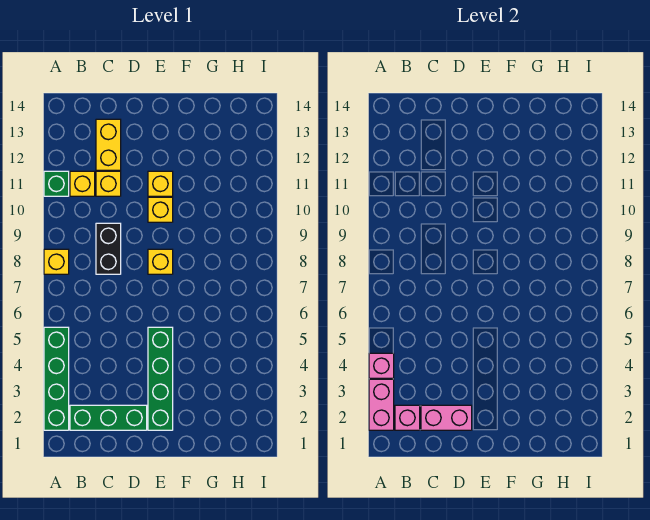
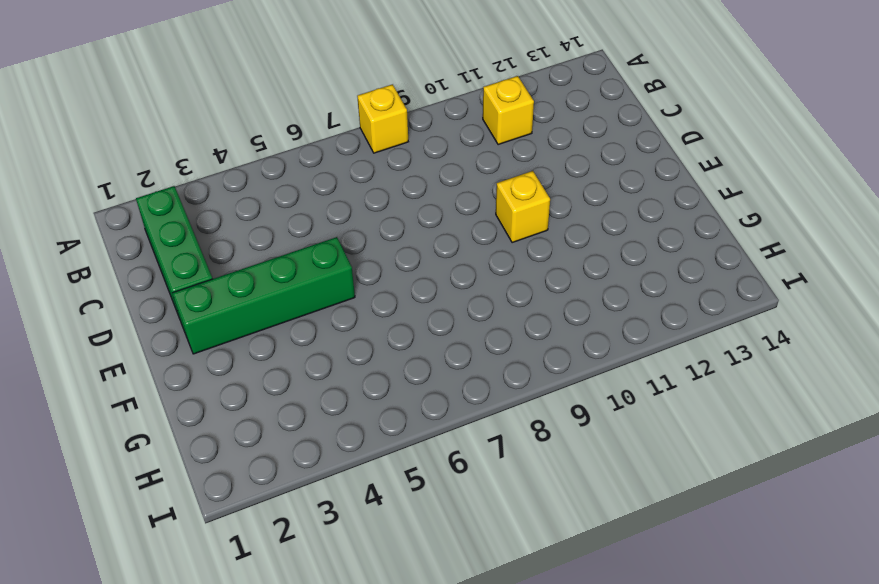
none -> green 1x4 brick [44,327,69,430]
none -> green 1x1 brick [44,171,69,196]
none -> black 1x2 brick [96,223,121,274]

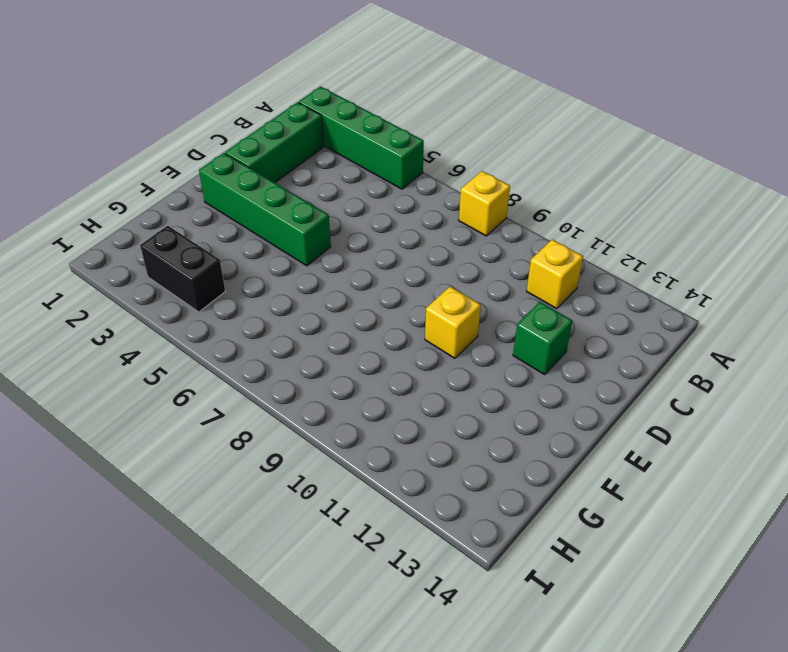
green 1x1 brick [513,302,572,375] -> green 1x1 brick moved to [44,171,69,196]
black 1x2 brick [140,226,225,312] -> black 1x2 brick moved to [96,223,121,274]
none -> yellow 1x1 brick [96,171,121,196]
none -> yellow 1x2 brick [96,119,121,170]
none -> yellow 1x1 brick [148,249,173,274]

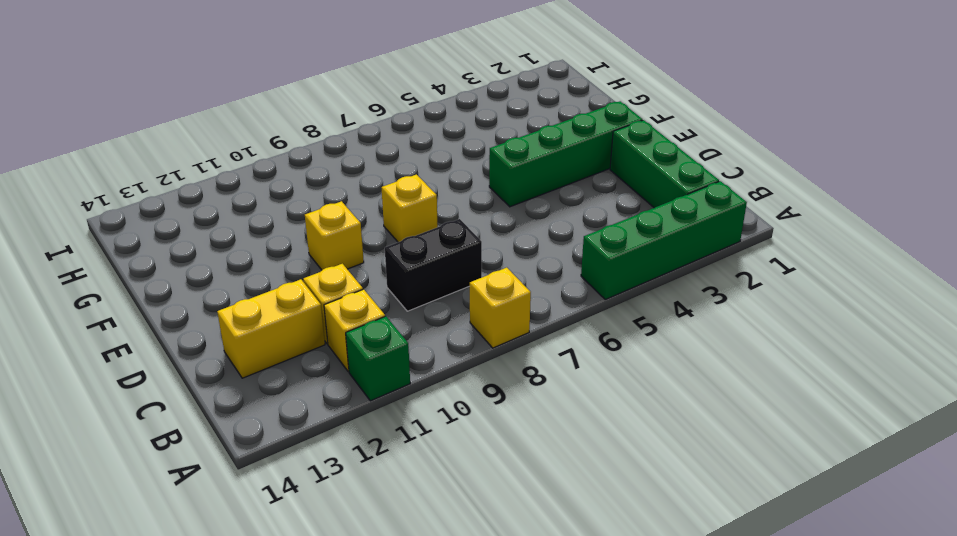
none -> yellow 1x1 brick [148,171,173,196]
none -> pink 1x2 brick [369,379,394,430]
none -> pink 1x1 brick [369,353,394,378]

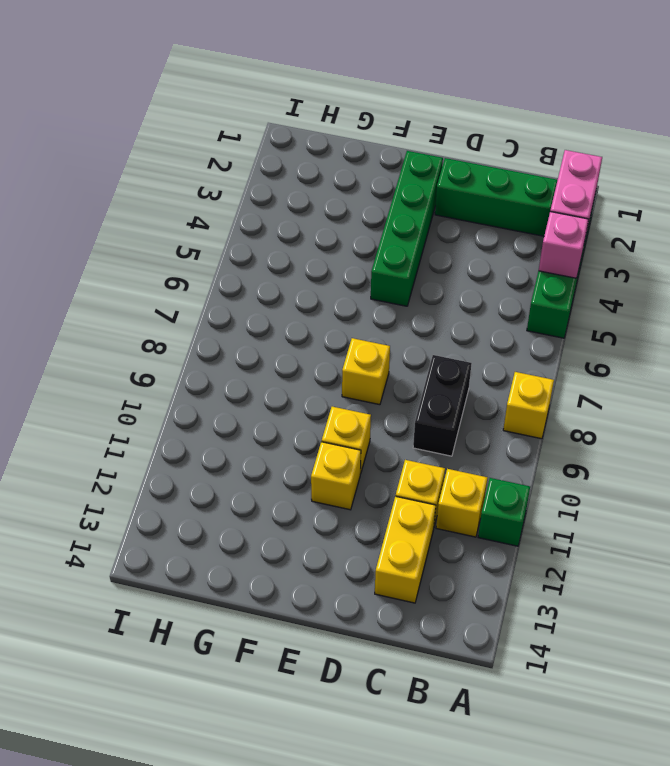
none -> pink 1x1 brick [395,405,420,430]
none -> pink 1x2 brick [421,405,472,430]

